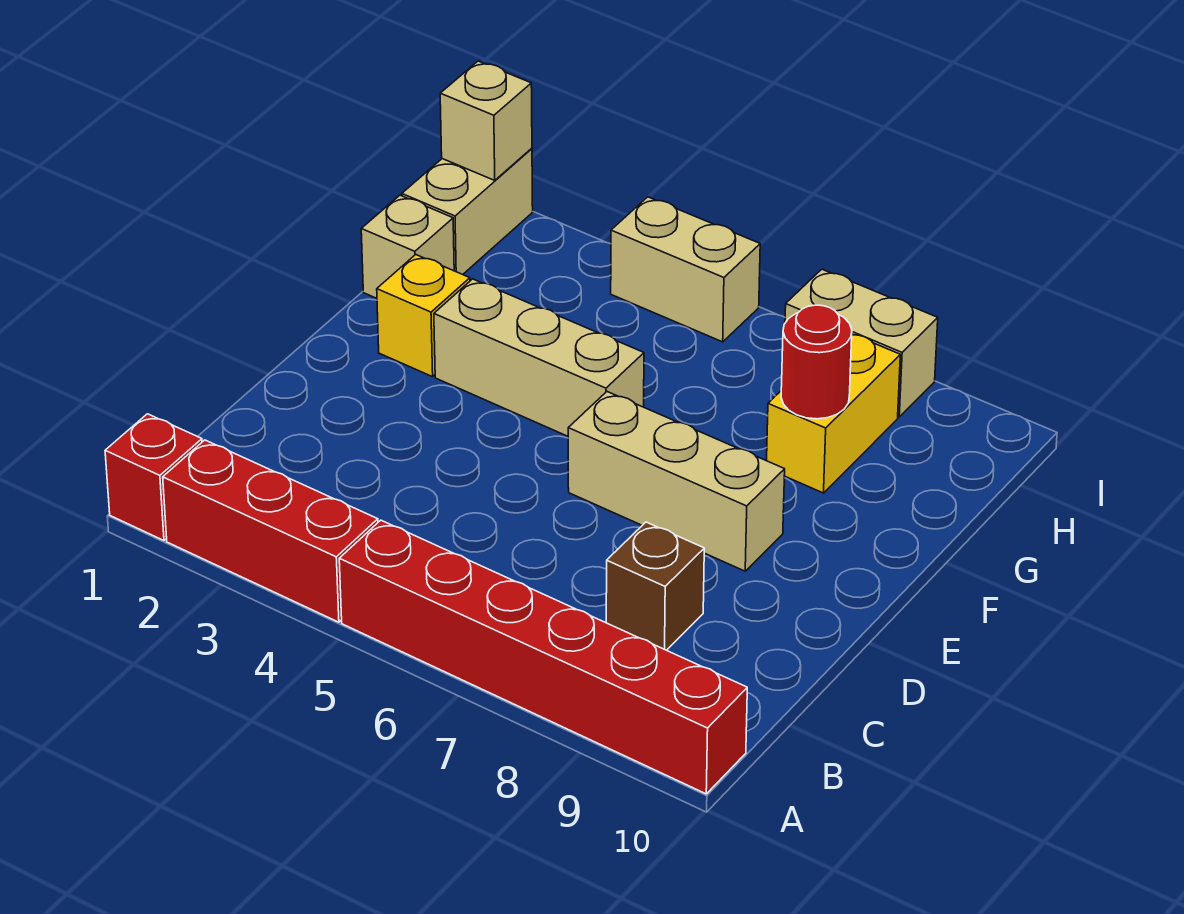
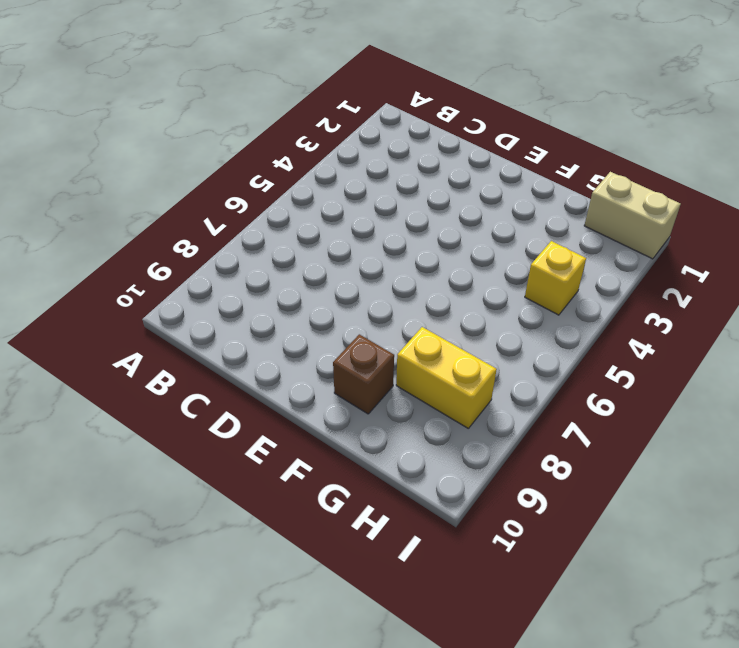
brown 1x1 brick [333,334,394,414] -> brown 1x1 brick moved to [606,522,704,650]
yellow 1x1 brick [525,241,586,315] -> yellow 1x1 brick moved to [377,255,470,377]
none -> red 1x1 brick [105,414,202,541]
none -> red 1x3 brick [163,440,378,622]
none -> red 1x6 brick [339,520,747,794]

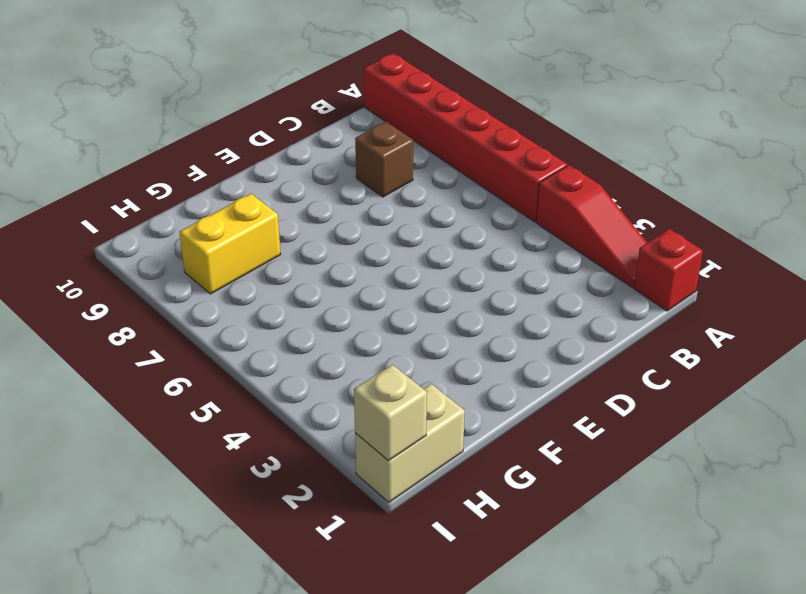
red 1x3 slope [536,165,647,288] -> red 1x3 brick [163,440,378,622]
none -> tan 1x3 brick [568,392,785,571]
none -> yellow 1x1 brick [377,255,470,377]
none -> tan 1x3 brick [434,279,644,436]

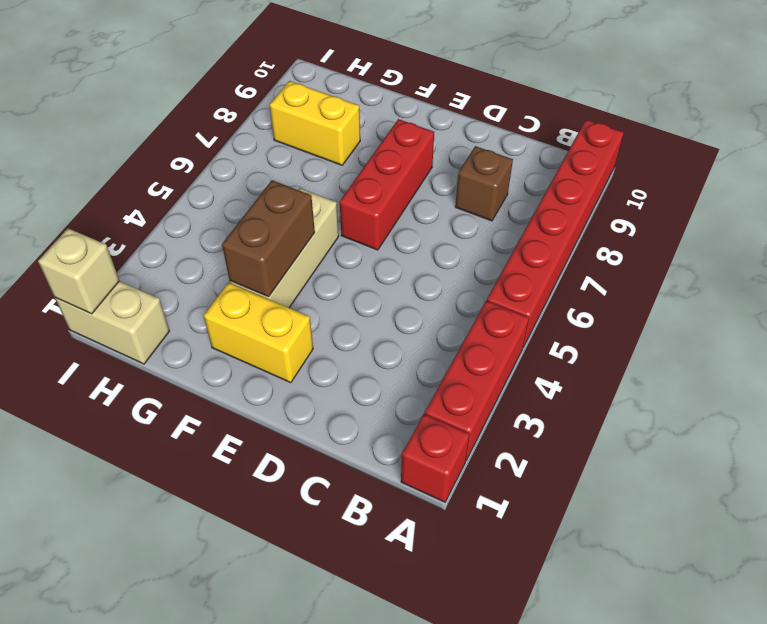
yellow 1x2 brick [204,283,313,383] -> yellow 1x1 brick [377,255,470,377]
red 1x3 brick [340,119,434,250] -> tan 1x3 brick [568,392,785,571]
brown 1x2 brick [222,180,315,297] -> none
none -> tan 1x1 brick [361,195,454,298]
none -> tan 1x2 brick [611,197,760,342]
none -> tan 1x2 brick [785,269,938,417]

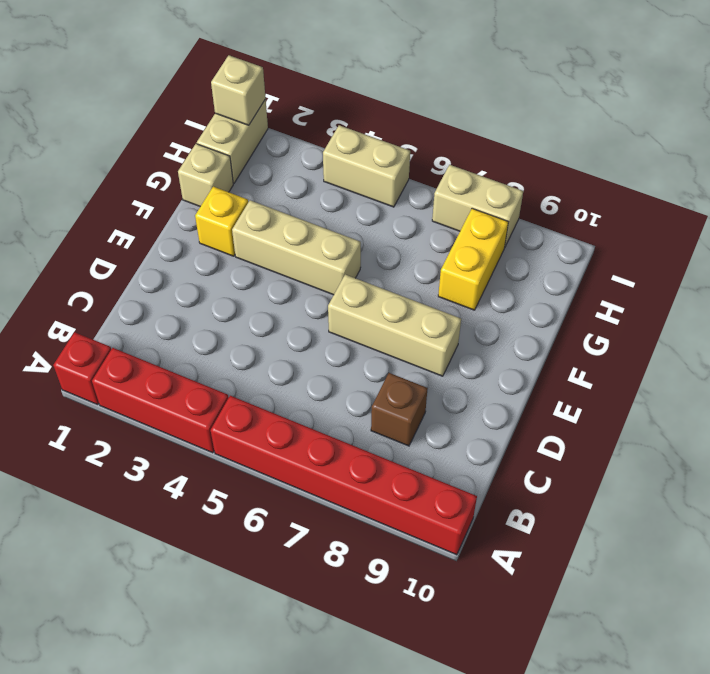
none -> red 1x1 round brick [781,305,852,419]

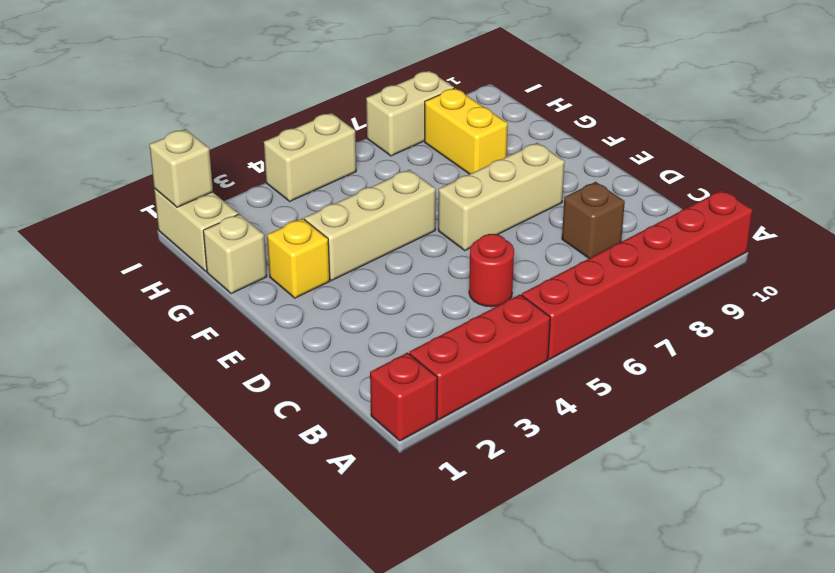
red 1x1 round brick [469,234,514,307] -> red 1x1 round brick moved to [781,305,852,419]

